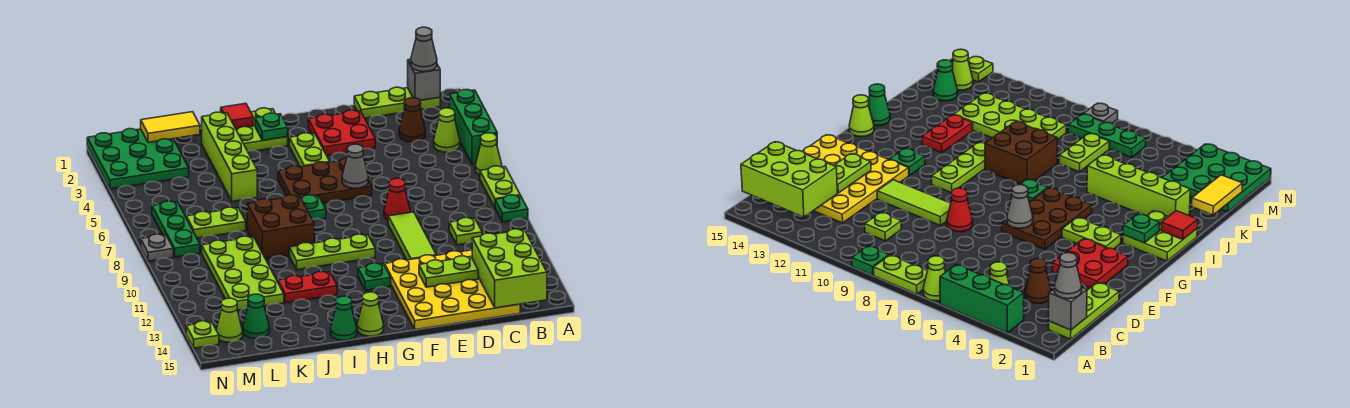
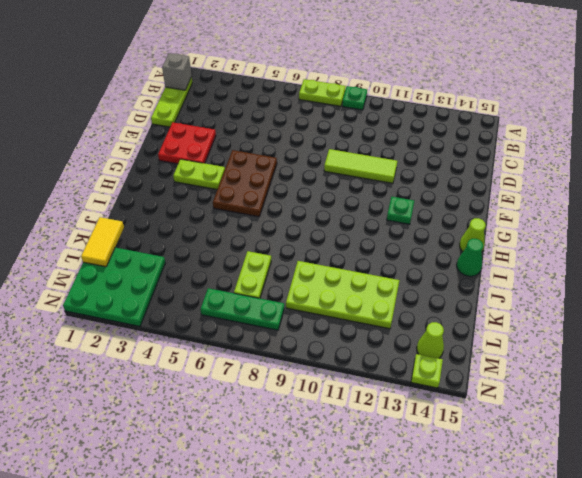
none -> green 1x3 brick [450,90,497,164]
none -> lime 1x1 cone [475,133,502,175]
none -> lime 1x1 cone [434,108,460,152]
none -> brown 1x1 cone [399,98,426,142]

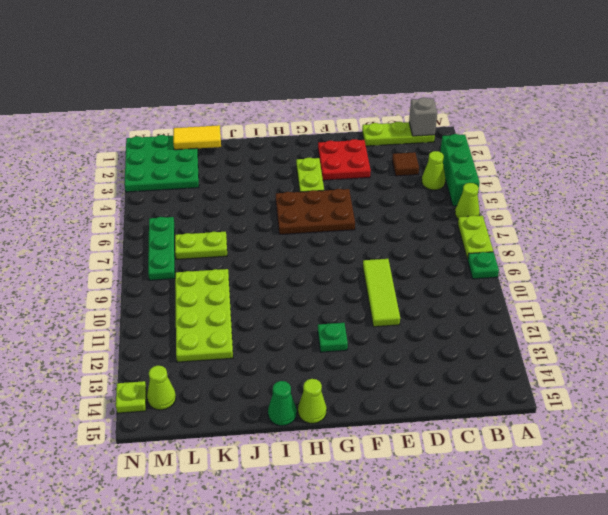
brown 1x1 tile [392,152,419,176] -> brown 1x1 cone [399,98,426,142]
none -> lime 1x1 plate [449,218,482,245]
none -> yellow 4x4 plate [385,250,520,330]
none -> red 1x1 cone [384,178,410,220]
none -> lime 1x3 plate [289,234,375,270]

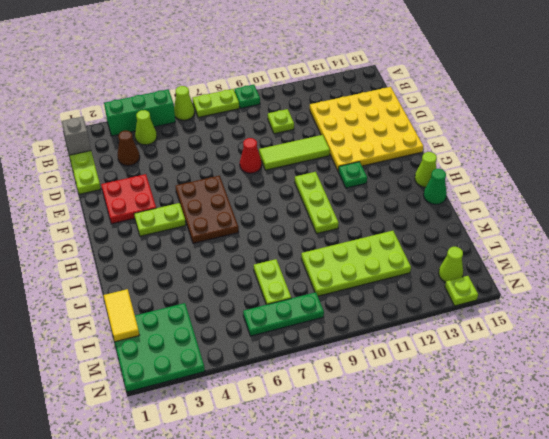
none -> lime 2x2 plate [236,108,288,151]
none -> green 1x1 plate [301,195,326,220]
none -> brown 2x2 brick [247,195,314,259]
none -> red 1x2 plate [278,272,337,303]

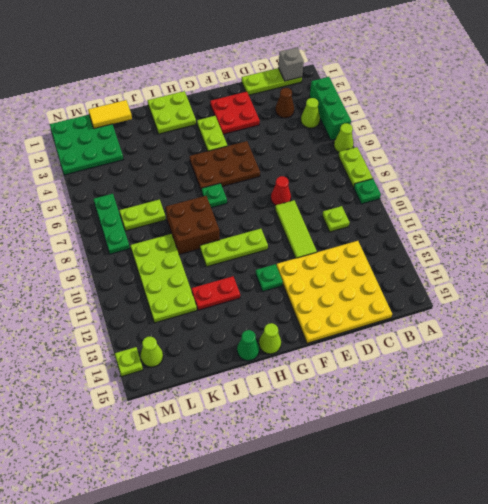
none -> lime 1x4 brick [202,112,257,201]
none -> green 1x1 cone [243,294,269,338]
none -> grey 1x1 plate [141,234,173,261]
none -> lime 2x3 brick [472,229,547,308]

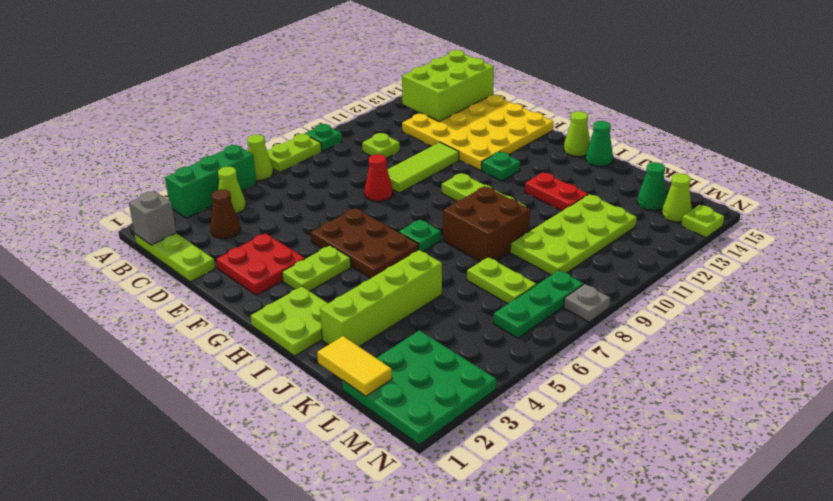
none -> lime 1x2 plate [419,256,478,287]
none -> grey 1x1 cone [342,144,368,188]
none -> green 1x1 plate [255,113,288,140]
none -> red 1x1 tile [221,104,253,129]

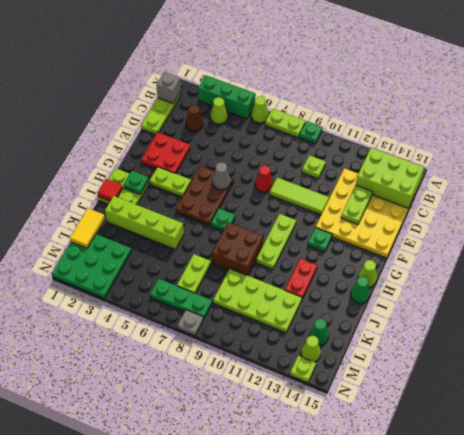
none -> grey 1x1 cone [411,27,437,72]

